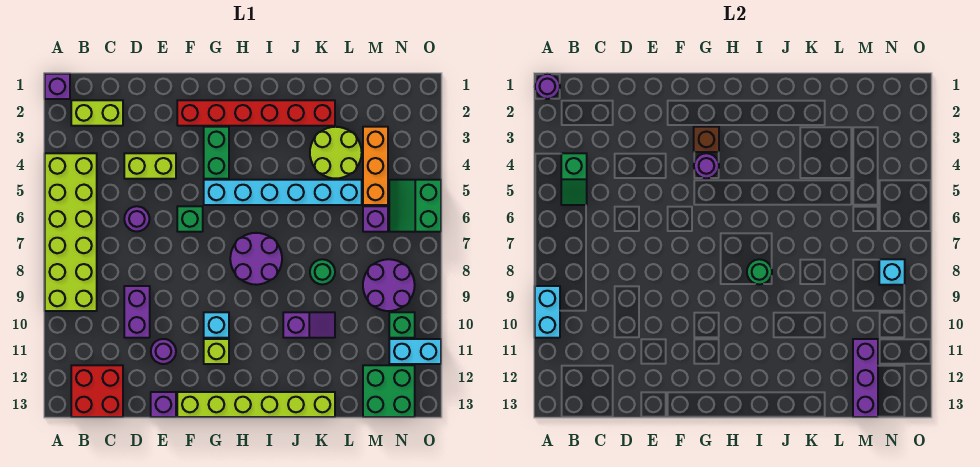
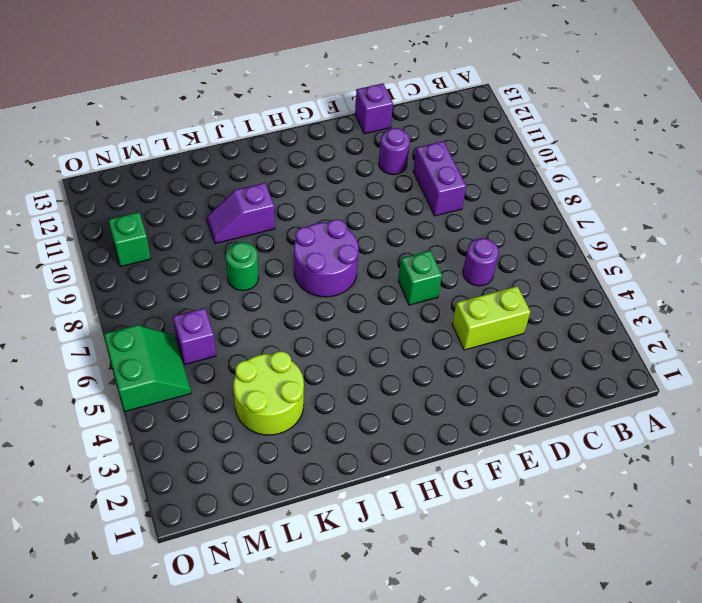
none -> purple 1x1 brick [45,74,70,99]
none -> lime 2x6 brick [45,153,97,311]
none -> lime 1x2 brick [71,100,123,126]
none -> red 2x2 brick [71,365,123,417]

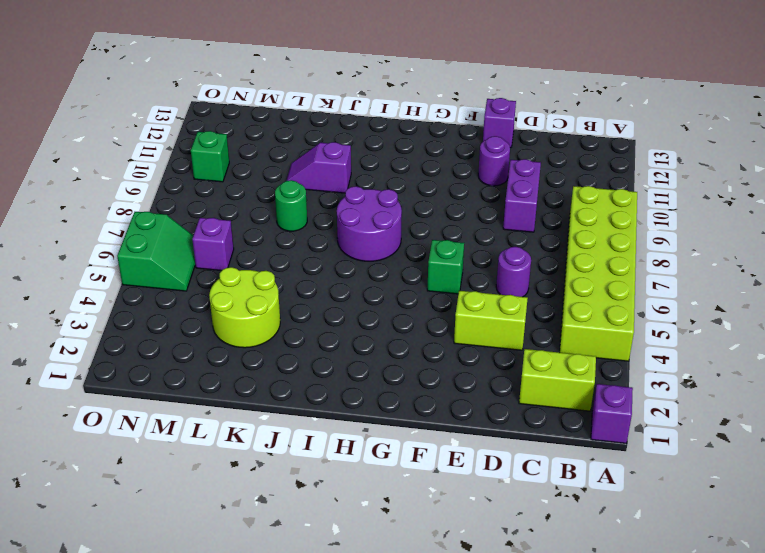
none -> red 2x2 brick [71,365,123,417]
none -> red 1x6 brick [177,100,335,126]
none -> lime 1x6 brick [177,392,335,417]
none -> green 1x2 brick [204,127,229,179]

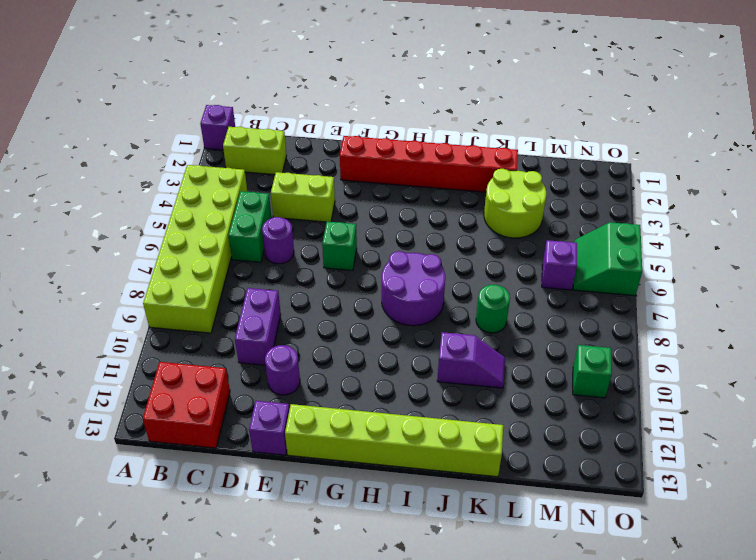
green 1x2 brick [228,191,272,262] -> green 1x2 brick moved to [204,127,229,179]
none -> cyan 1x6 brick [204,180,362,205]
none -> cyan 1x1 brick [204,312,229,338]
none -> lime 1x1 brick [204,339,229,364]
none -> orange 1x3 brick [363,127,388,205]

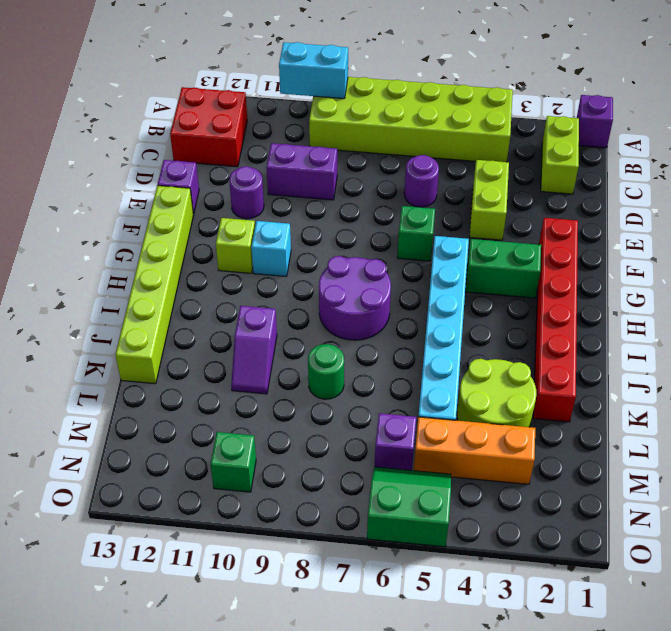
none -> purple 2x2 round brick [363,259,415,311]
none -> green 2x2 brick [363,365,415,417]
none -> cyan 1x2 brick [389,339,441,364]
none -> purple 1x1 round brick [535,74,560,99]

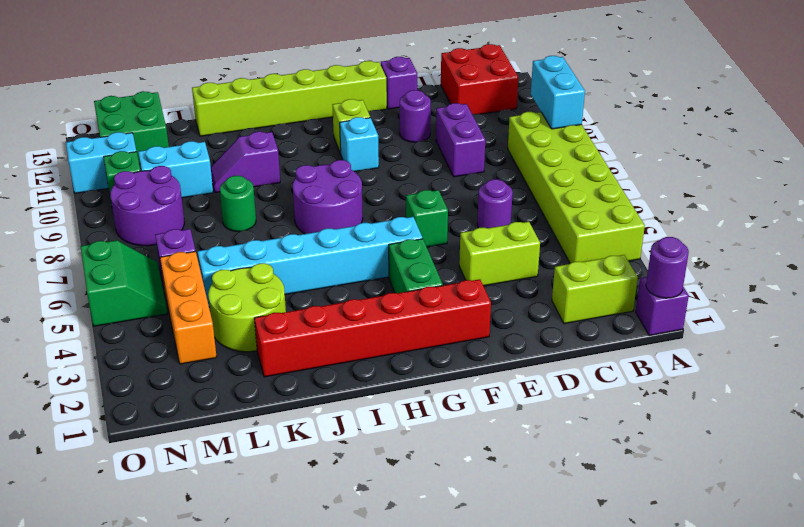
cyan 1x2 brick [138,141,213,198] -> none
none -> green 1x2 slope [561,153,587,205]
none -> brown 1x1 brick [694,127,719,152]
none -> purple 1x1 round brick [694,153,719,178]
none -> green 1x1 round brick [747,259,772,285]

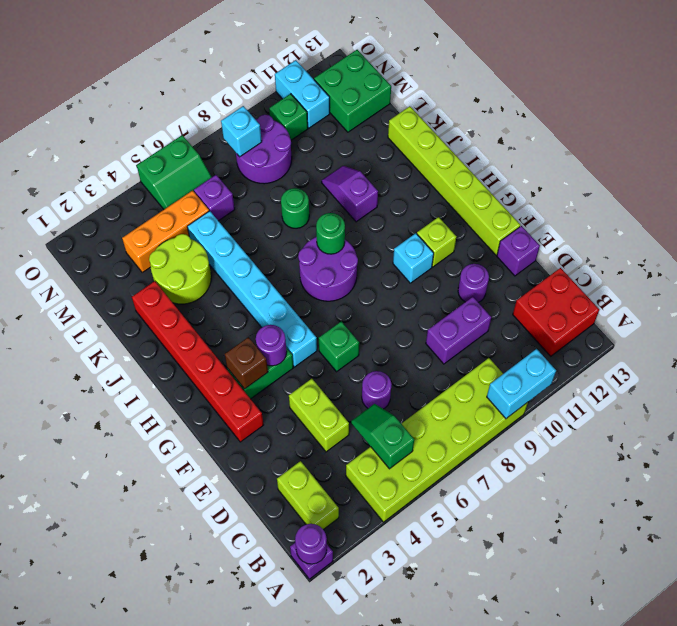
green 1x2 slope [351,404,414,469] -> green 1x2 slope turned to [561,153,587,205]
none -> purple 1x3 brick [853,339,878,417]

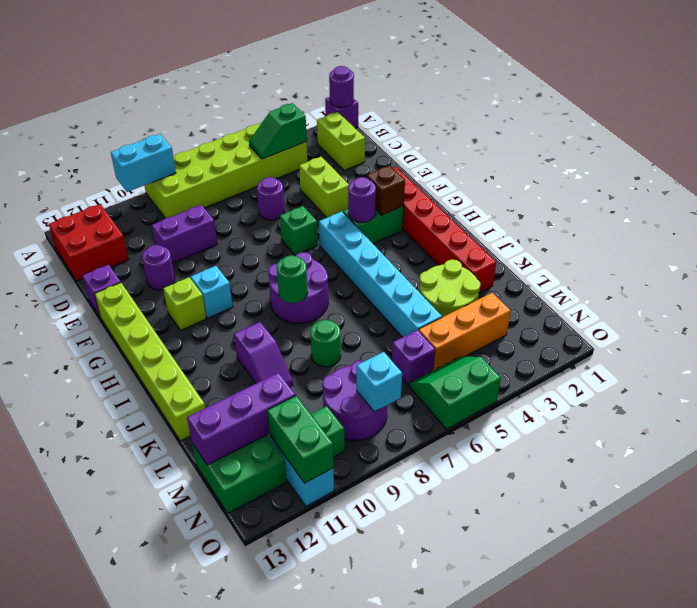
green 1x2 brick [267,396,334,483] -> none

